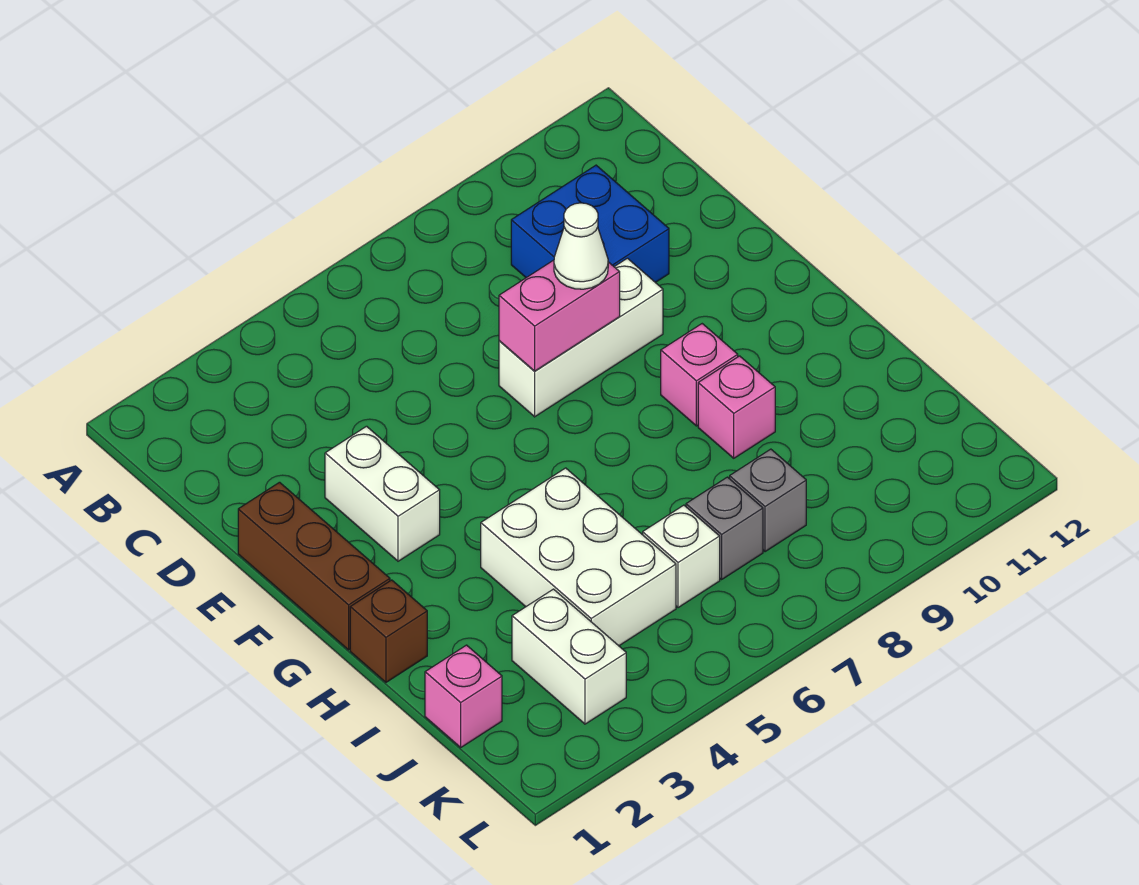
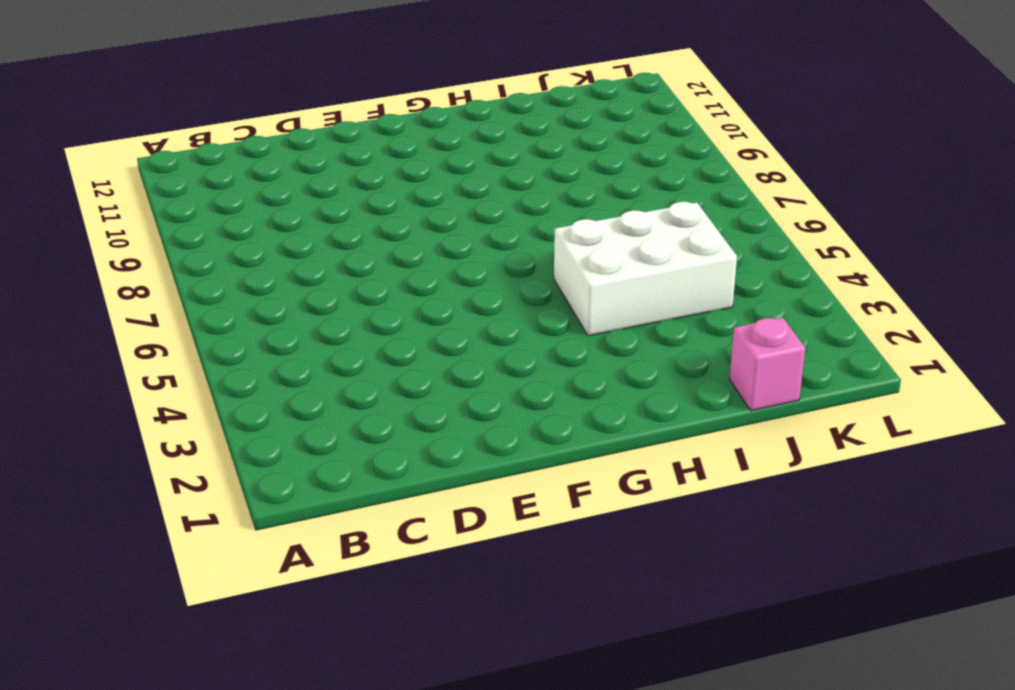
none -> blue 2x2 brick [511,165,669,283]
none -> brown 1x3 brick [238,482,390,650]
none -> white 1x2 brick [325,426,440,561]

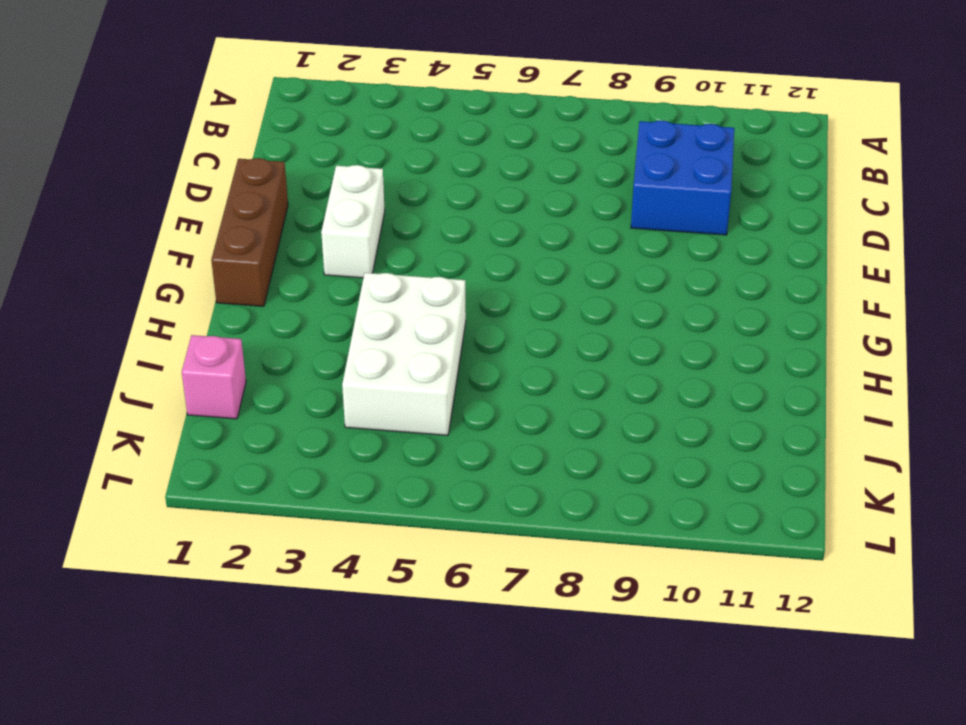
none -> white 1x3 brick [499,258,663,417]
none -> pink 1x1 brick [661,324,738,426]
none -> brown 1x1 brick [350,580,427,682]

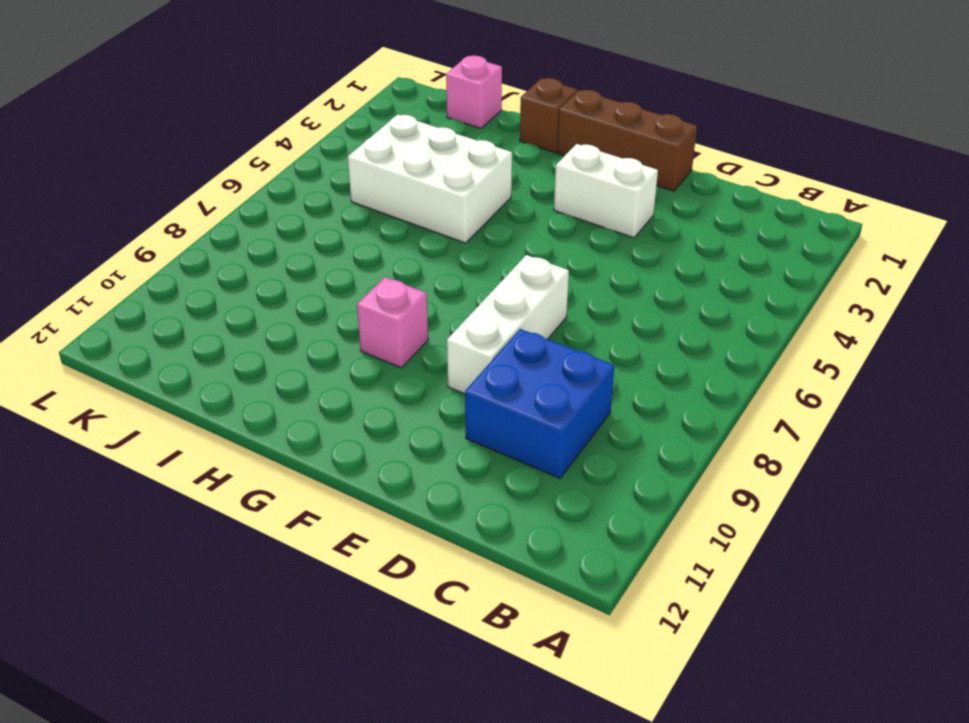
none -> pink 1x1 brick [698,356,775,458]
none -> white 1x2 brick [512,589,626,724]
none -> white 1x1 brick [643,505,720,608]

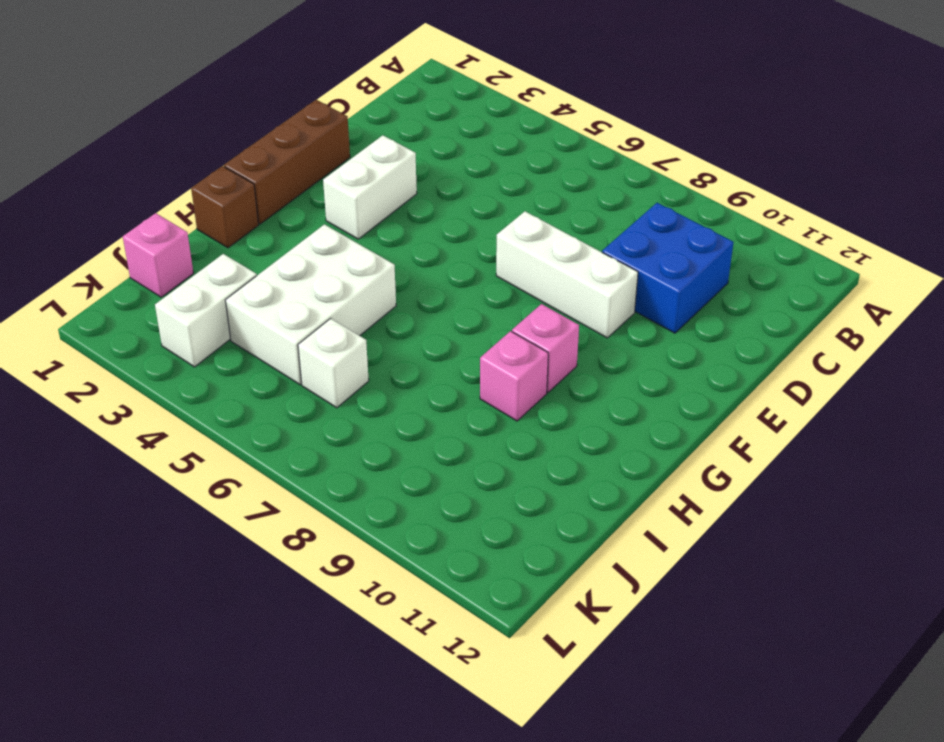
none -> grey 1x1 brick [686,477,763,579]
none -> grey 1x1 brick [730,449,806,552]
none -> pink 1x2 brick [499,260,620,371]

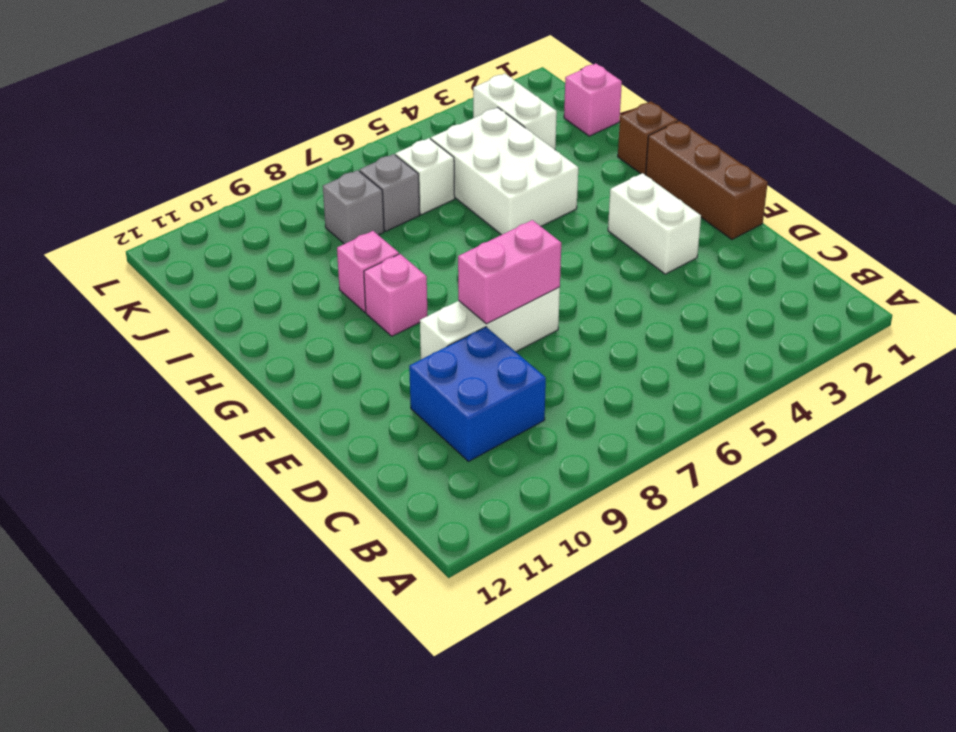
none -> white 1x1 cone [554,203,608,289]

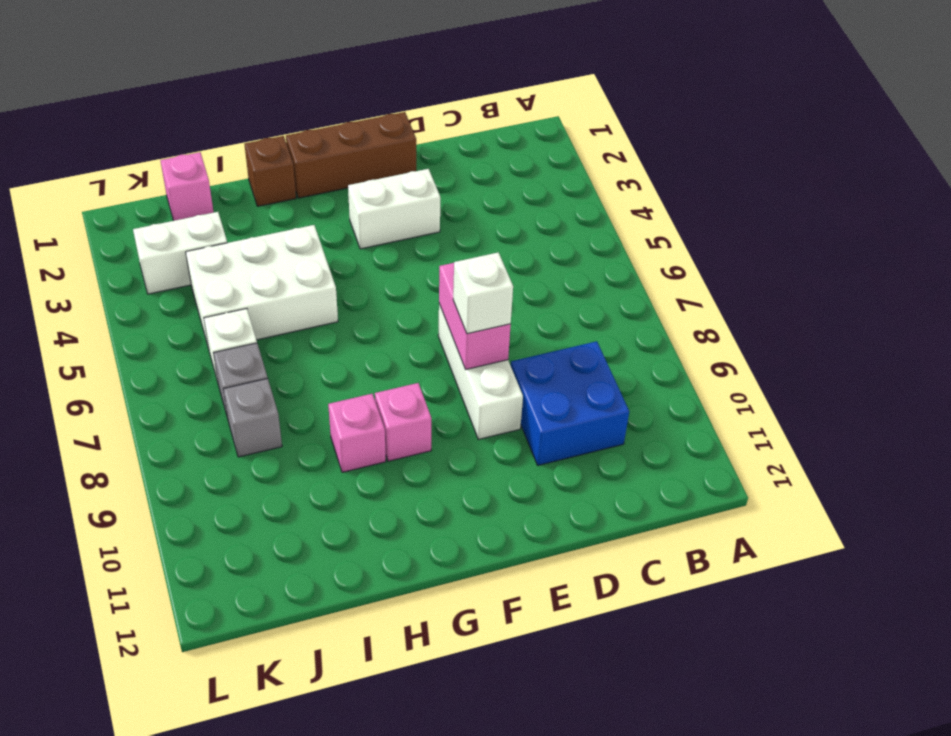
white 1x1 brick [453,252,513,334] -> white 1x1 cone [554,203,608,289]

